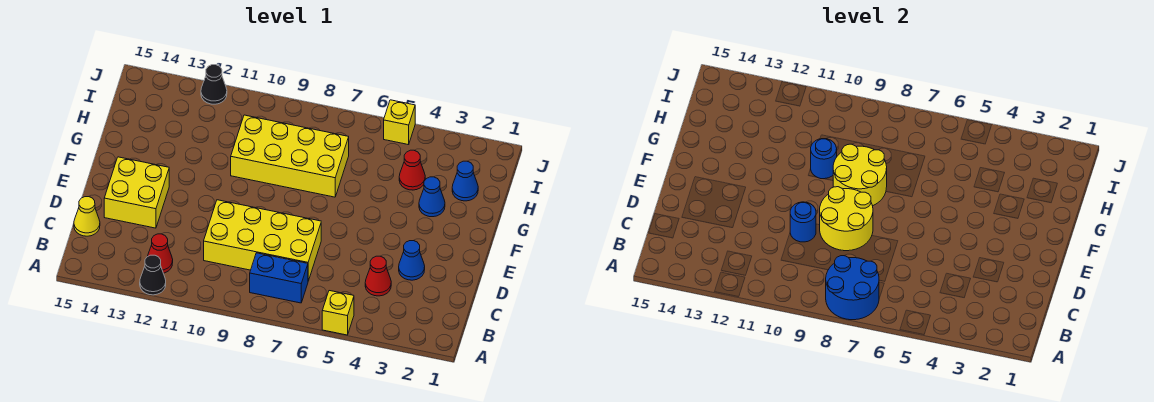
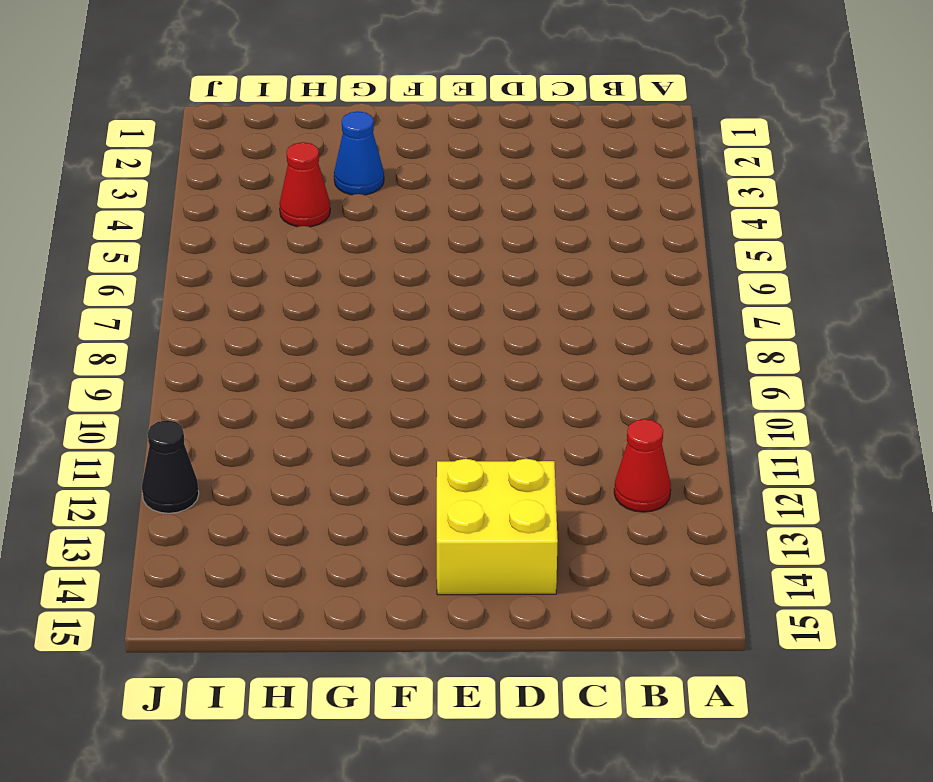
none -> yellow 1x1 brick [322,291,354,335]
none -> black 1x1 cone [140,255,166,295]
none -> blue 1x2 brick [250,253,308,303]

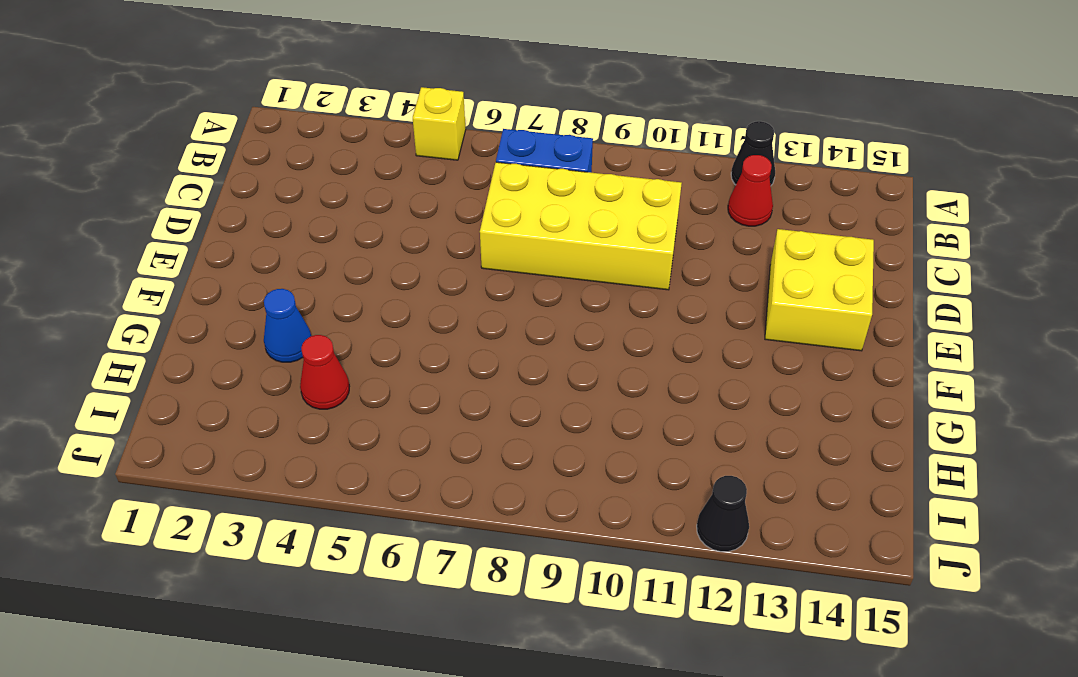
none -> red 1x1 cone [365,256,391,296]
none -> yellow 1x1 cone [74,197,100,236]
none -> blue 1x1 cone [399,241,425,280]

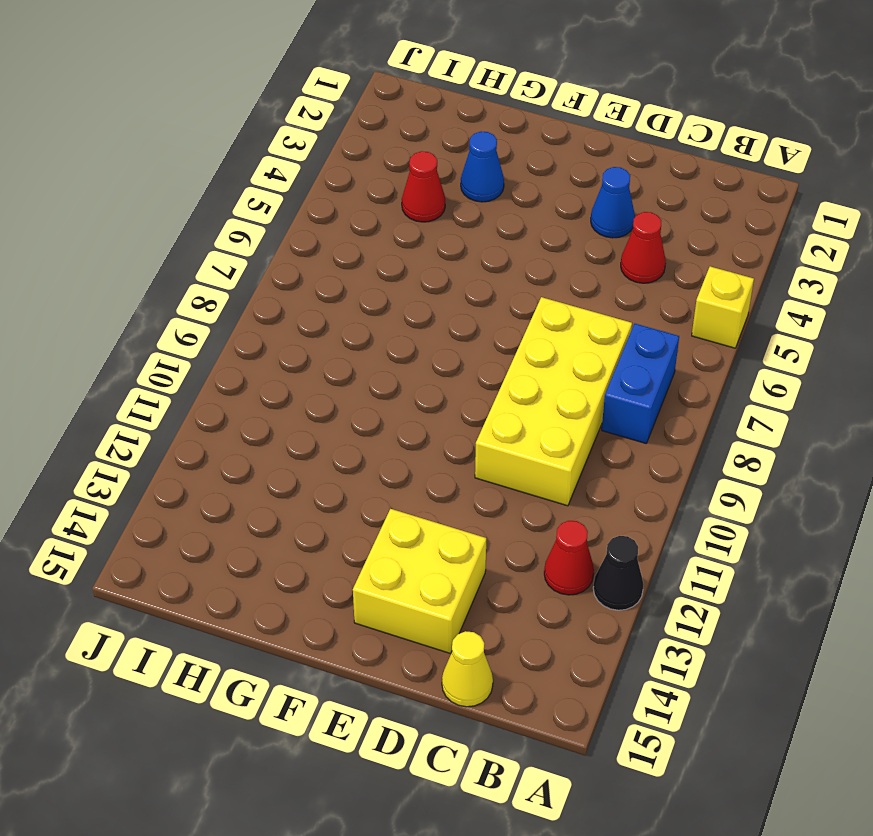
none -> yellow 2x4 brick [231,115,349,197]
none -> blue 1x1 cone [452,161,478,201]
none -> yellow 1x1 brick [384,100,415,145]

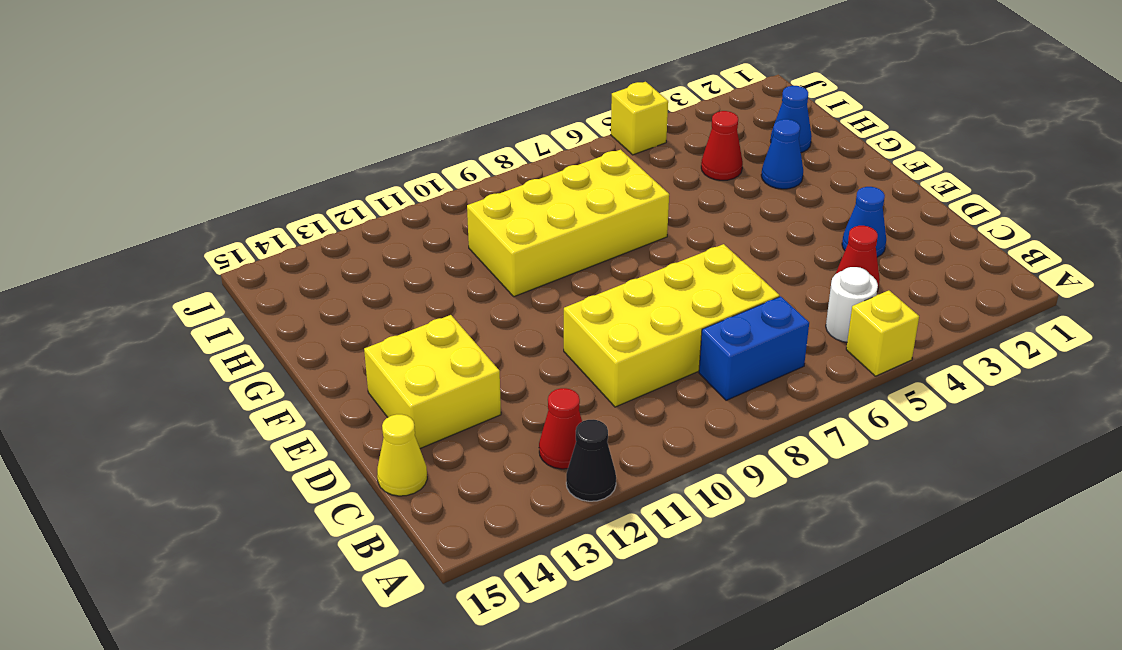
white 1x1 round brick [826,267,878,342] -> none
none -> black 1x1 cone [201,65,227,104]
none -> blue 2x2 round brick [826,256,879,320]
none -> yellow 2x2 round brick [820,187,873,251]

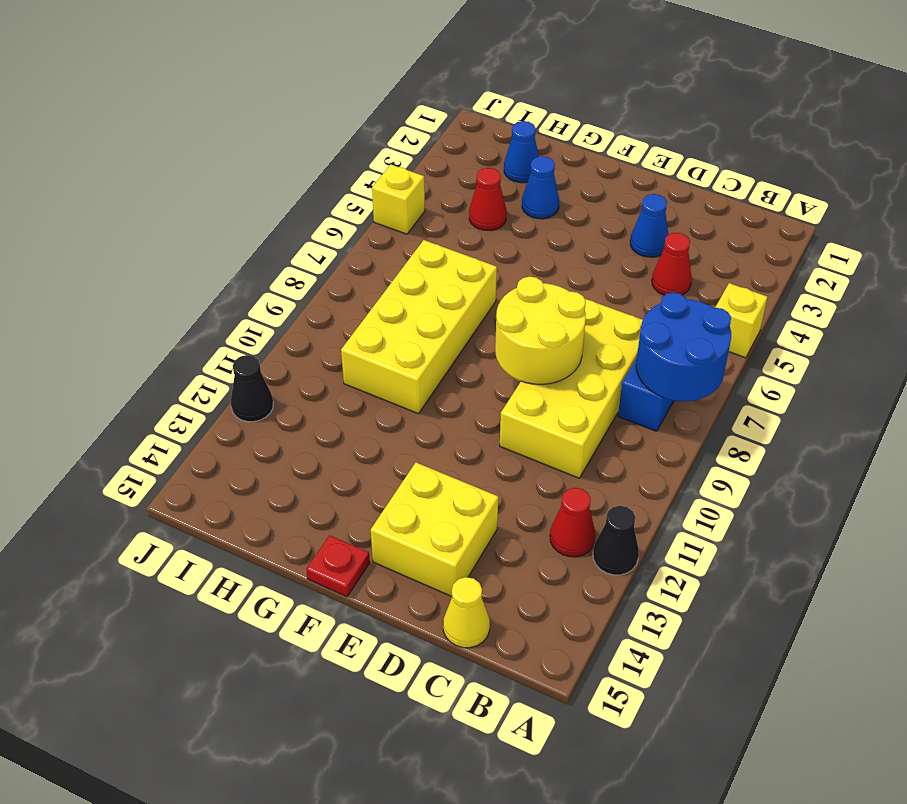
red 1x1 plate [306,535,370,597] -> none
none -> blue 1x1 round brick [790,202,816,242]
none -> yellow 2x2 round brick [833,144,887,206]
none -> blue 1x1 round brick [811,139,837,179]

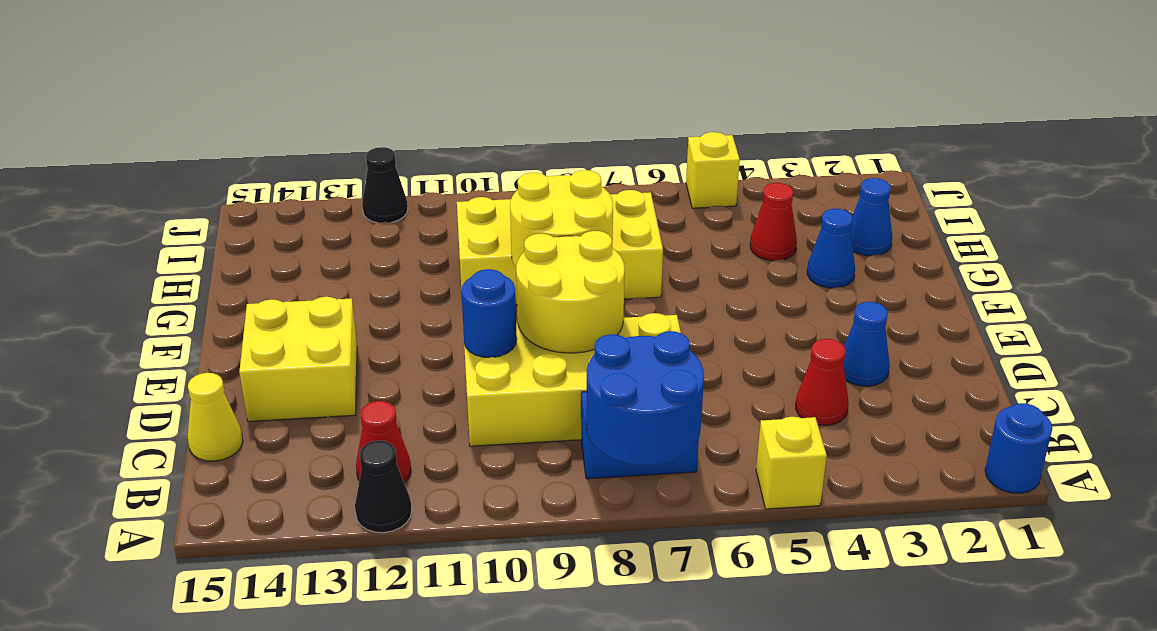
blue 1x1 round brick [985,403,1052,493] -> blue 1x1 round brick moved to [811,139,837,179]

